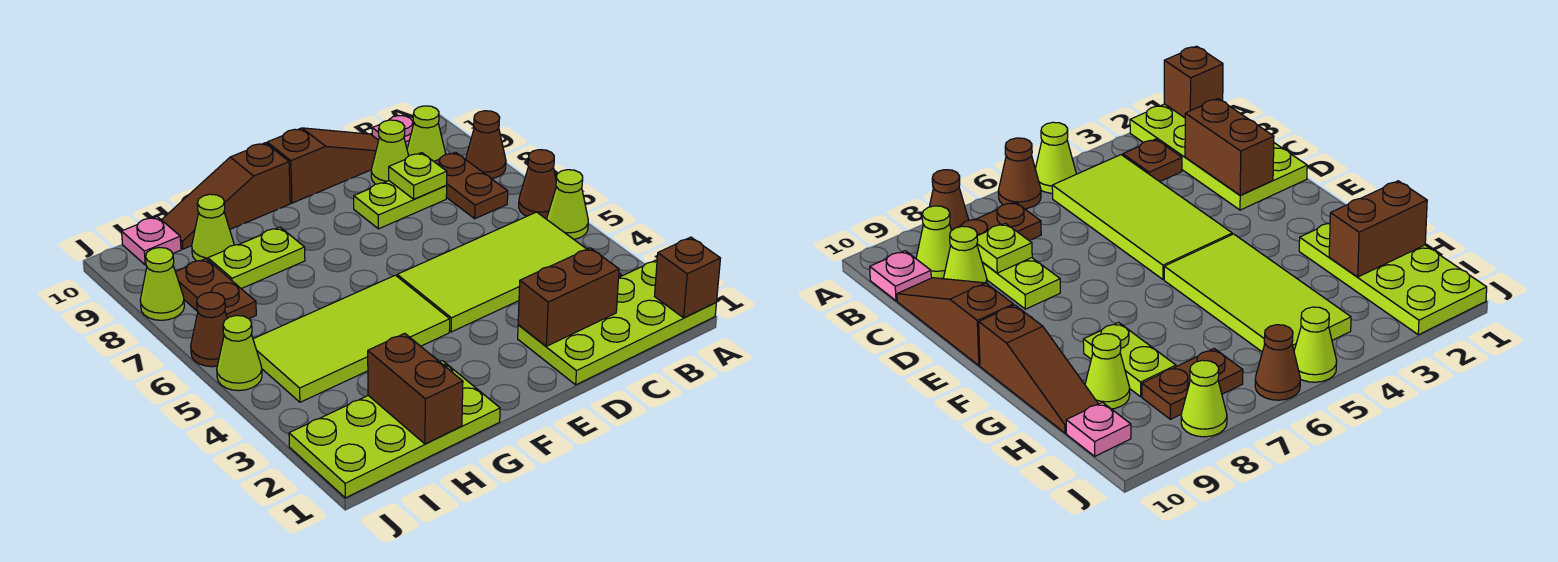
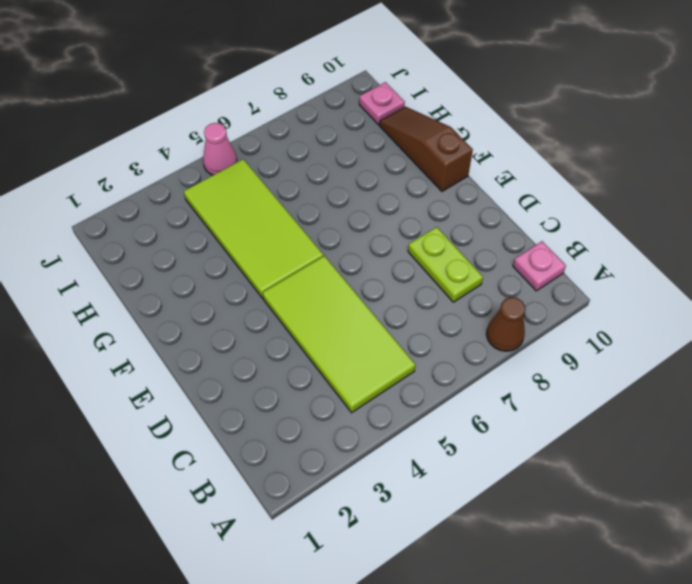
pink 1x1 cone [203,123,237,175] -> lime 1x1 cone [217,315,262,391]
none -> lime 2x4 plate [518,260,716,385]
none -> lime 1x1 cone [547,170,588,239]
none -> brown 1x1 cone [519,150,556,219]

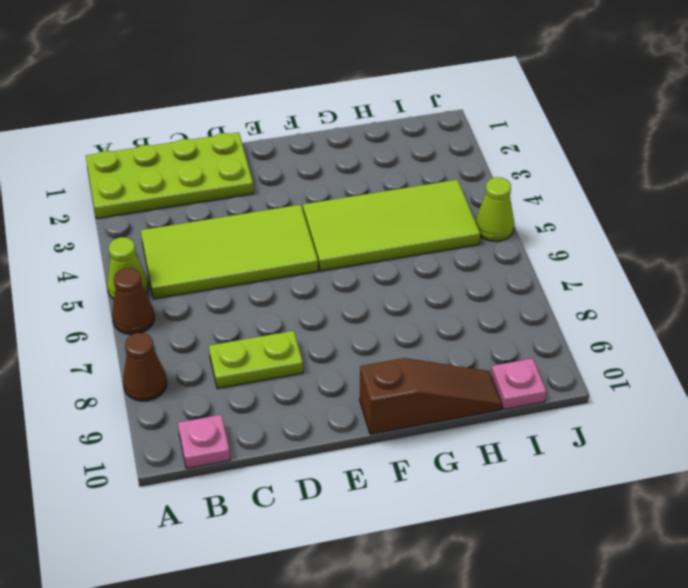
none -> brown 1x1 plate [1123,139,1182,182]
none -> brown 1x2 plate [434,152,508,219]
none -> lime 1x1 cone [407,106,446,161]

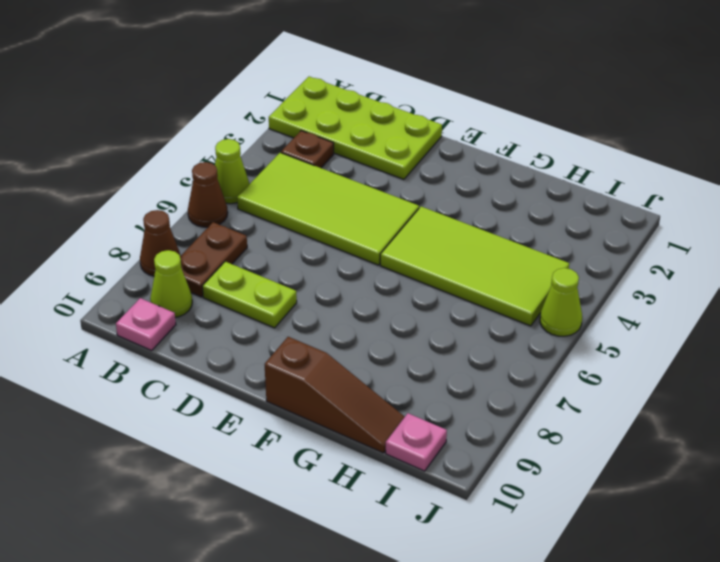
none -> lime 1x1 cone [371,120,409,184]
none -> brown 1x3 slope [267,128,379,203]
none -> lime 2x4 plate [289,361,500,498]

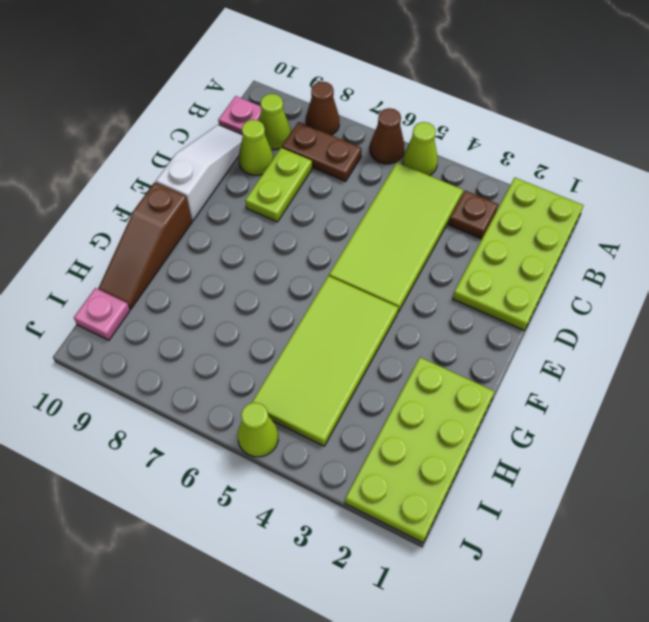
white 1x3 slope [156,125,243,221] -> brown 1x3 slope [267,128,379,203]
none -> lime 1x2 plate [208,227,305,289]
none -> lime 1x1 cone [192,194,234,261]
none -> brown 1x2 plate [176,259,256,319]

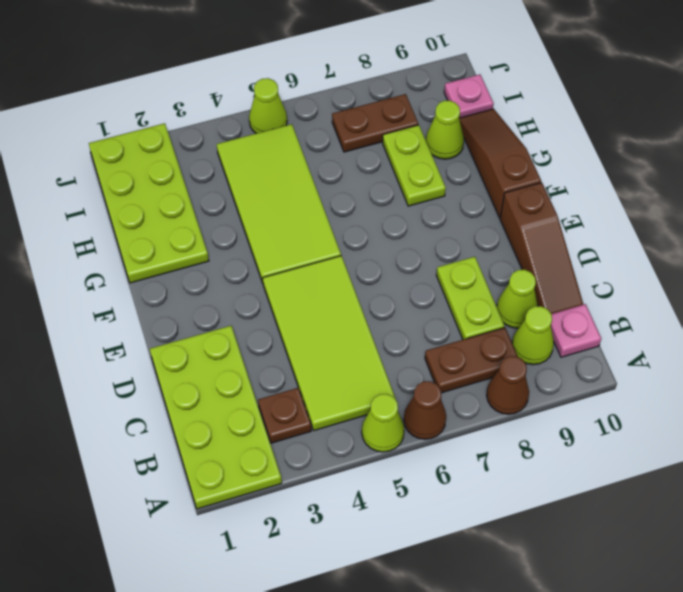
none -> brown 1x1 cone [191,292,227,367]
none -> lime 1x1 cone [140,248,184,320]
none -> brown 1x1 brick [655,237,721,318]

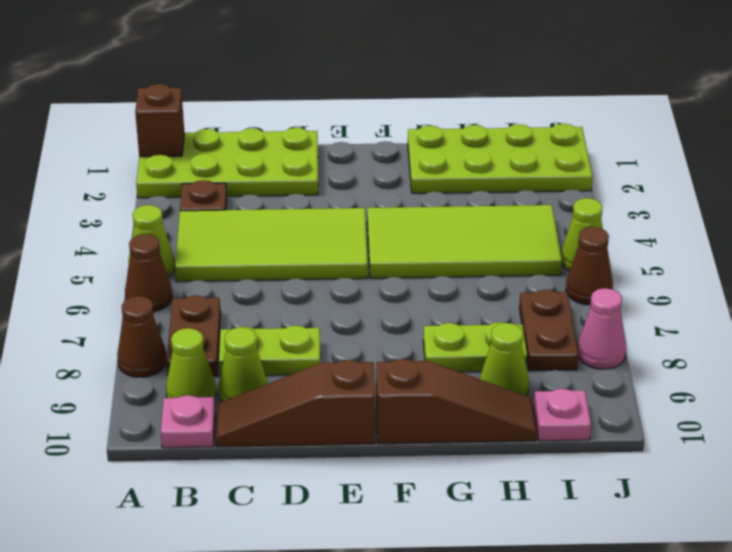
pink 1x1 cone [577,288,626,369] -> lime 1x1 cone [140,248,184,320]
none -> brown 1x2 brick [518,248,619,346]
none -> lime 1x1 plate [389,153,447,199]
none -> brown 1x2 brick [368,333,463,444]

